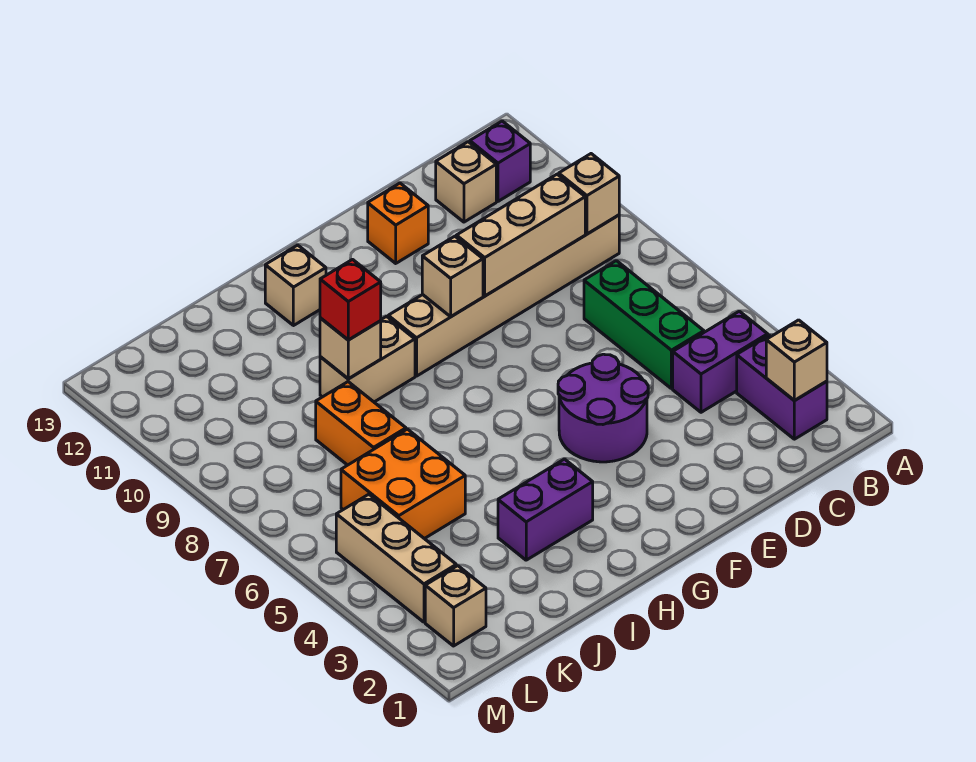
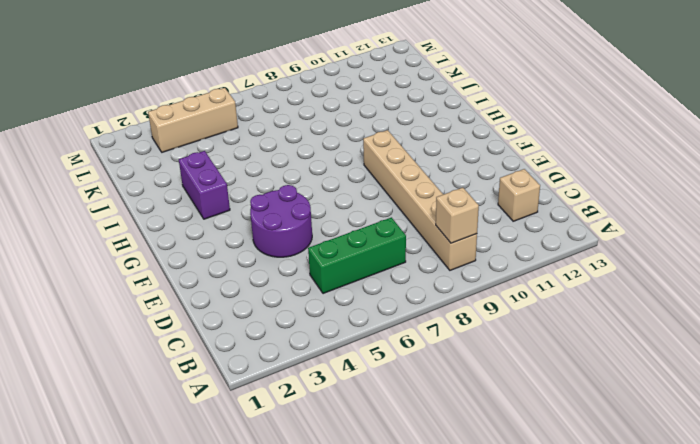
none -> purple 1x2 brick [737,335,827,439]
none -> purple 1x2 brick [673,311,768,412]
none -> purple 1x1 brick [470,121,530,201]

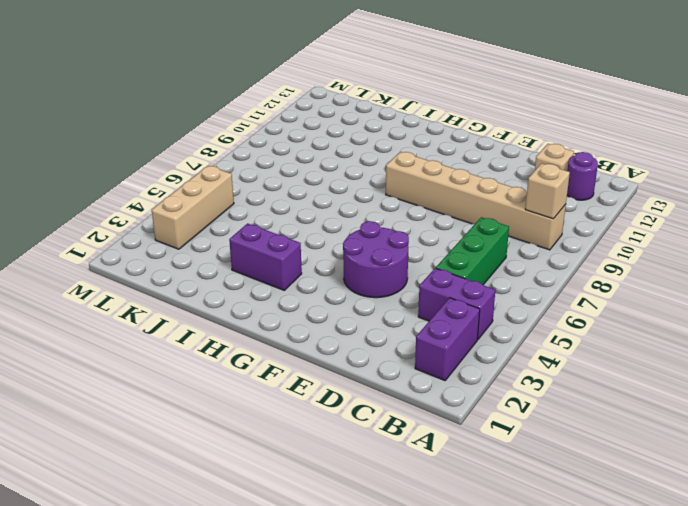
purple 1x1 round brick [567,152,598,200] -> purple 1x1 brick [470,121,530,201]
none -> orange 1x1 brick [368,183,428,263]
none -> tan 1x2 brick [320,316,415,402]
none -> tan 1x1 brick [265,245,326,326]

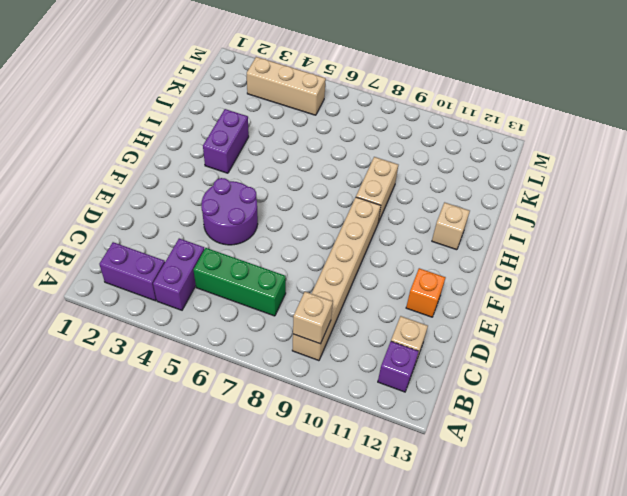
none -> orange 2x2 brick [341,429,465,539]
none -> orange 1x2 brick [316,382,406,465]
none -> tan 1x1 brick [425,566,486,646]

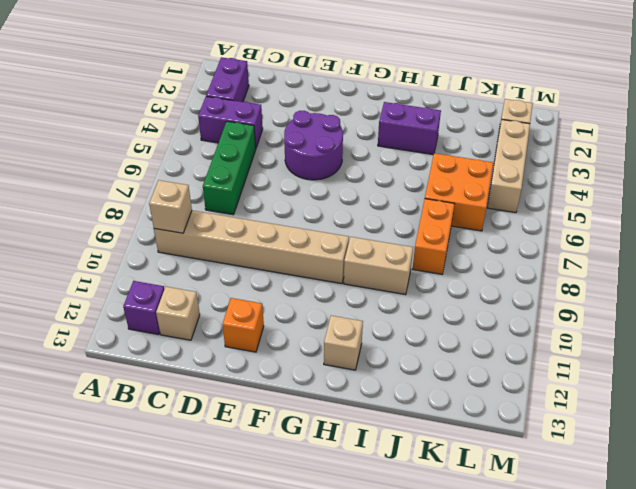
none -> tan 1x1 brick [766,320,827,401]
none -> tan 1x3 brick [456,174,585,296]
none -> tan 1x1 brick [422,236,483,317]

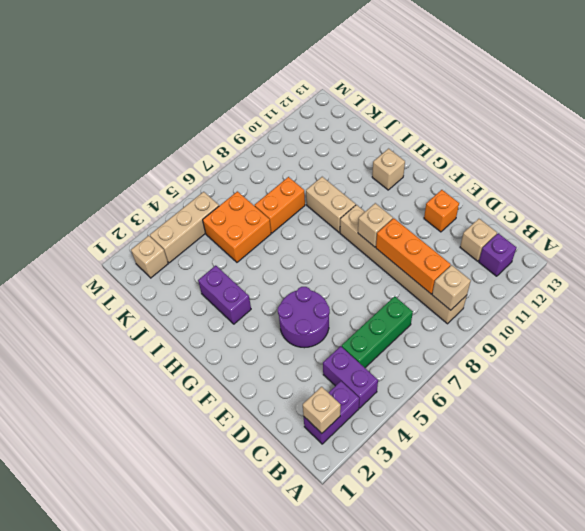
orange 1x3 brick [376,218,451,294] -> tan 1x3 brick [456,174,585,296]
none -> tan 1x1 brick [320,318,381,379]
none -> red 1x1 brick [320,260,381,340]

